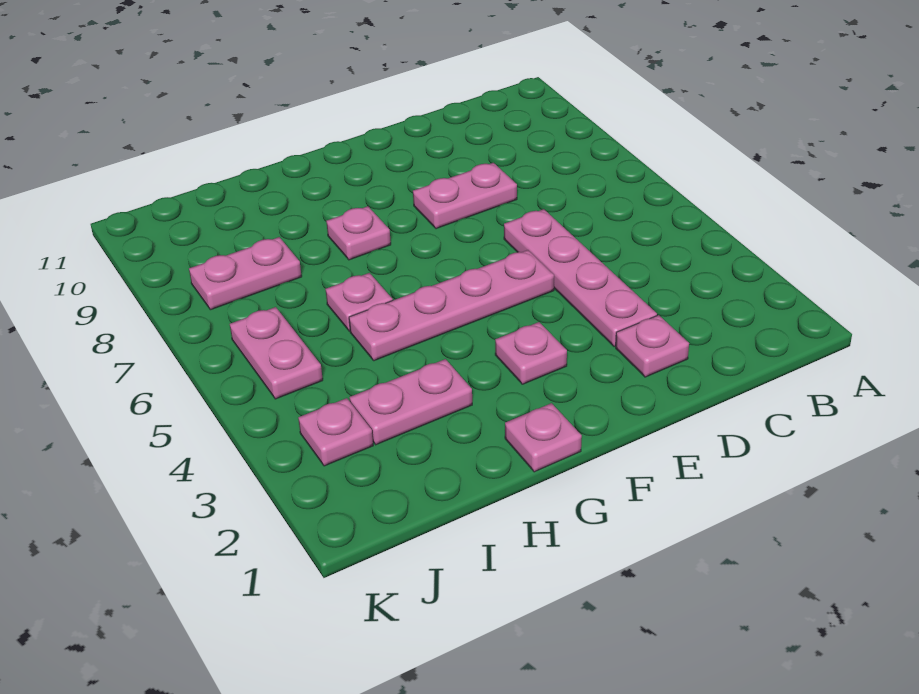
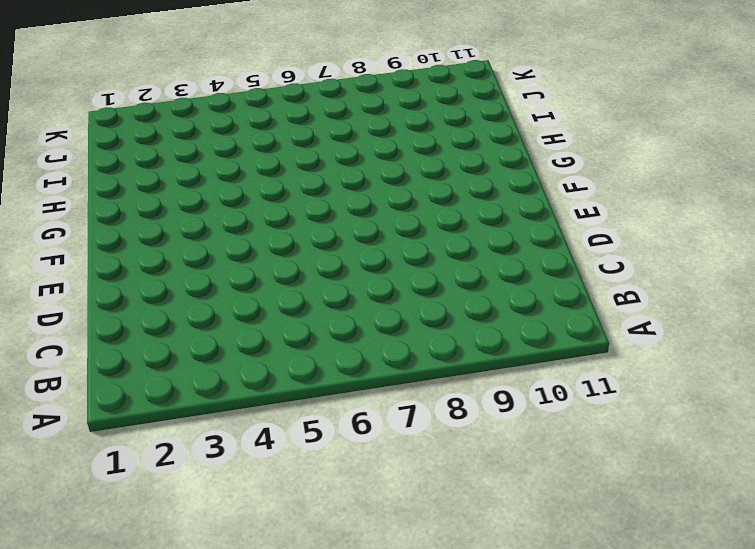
none -> pink 1x1 plate [616,315,689,377]
none -> pink 1x4 plate [504,209,657,347]
none -> pink 1x2 plate [413,163,517,229]

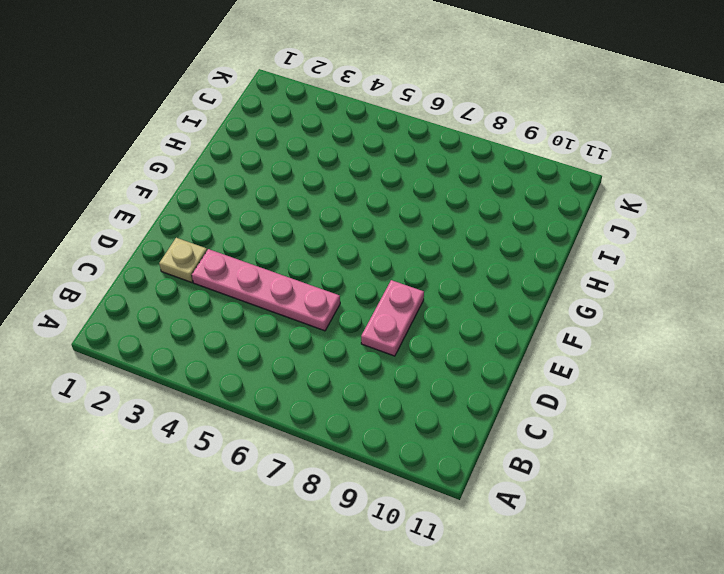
tan 1x1 plate [159,238,207,282] -> pink 1x1 plate [616,315,689,377]
none -> pink 1x4 plate [349,250,554,361]
none -> pink 1x1 plate [495,322,567,384]
none -> pink 1x1 plate [505,403,582,472]

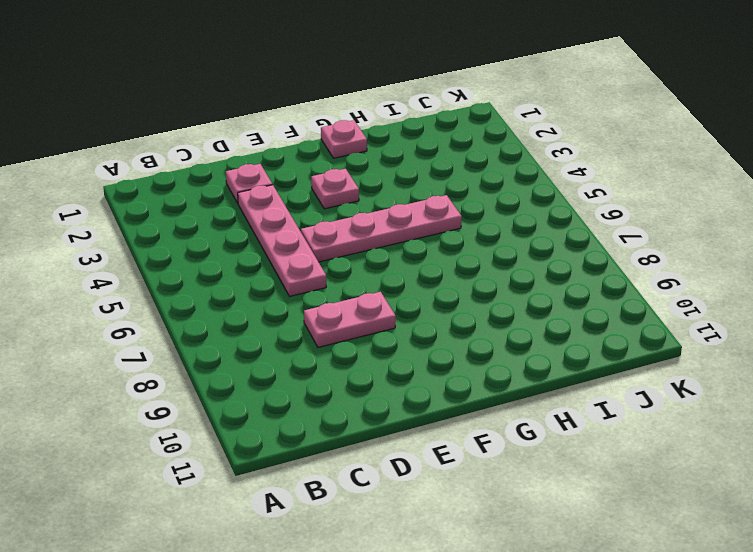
none -> pink 1x1 plate [326,206,391,260]
none -> pink 1x2 plate [349,359,472,445]
none -> pink 1x1 plate [326,273,393,331]

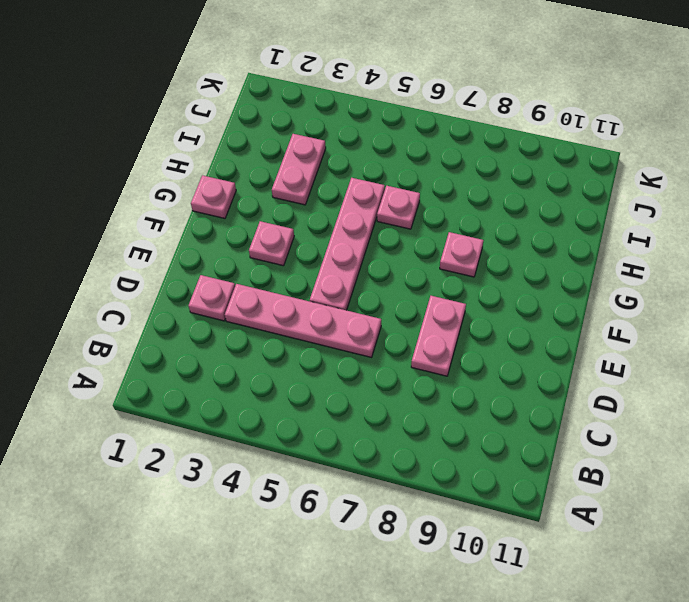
none -> pink 1x2 plate [189,237,302,310]
none -> pink 1x1 plate [298,398,373,466]
none -> pink 1x2 plate [230,307,323,399]

